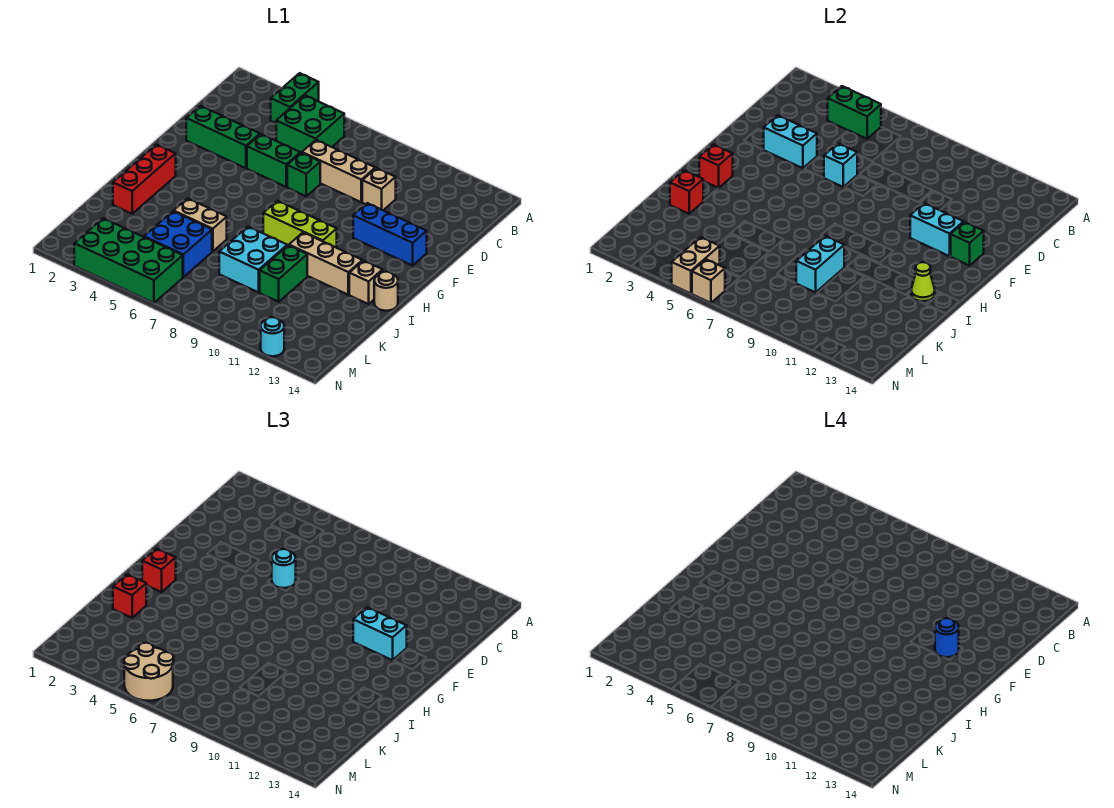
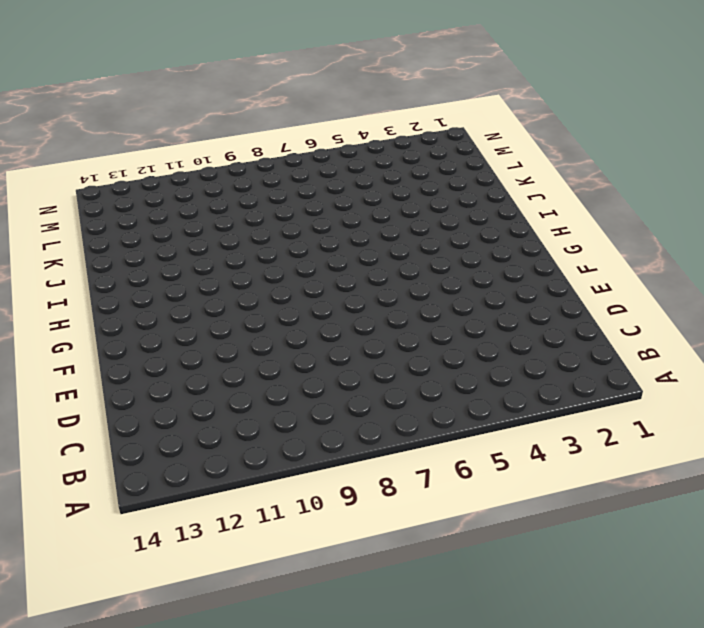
none -> green 1x2 brick [271,73,319,123]
none -> green 2x2 brick [276,95,344,153]
none -> tan 1x3 brick [302,140,375,202]
none -> tan 1x1 brick [362,168,396,210]

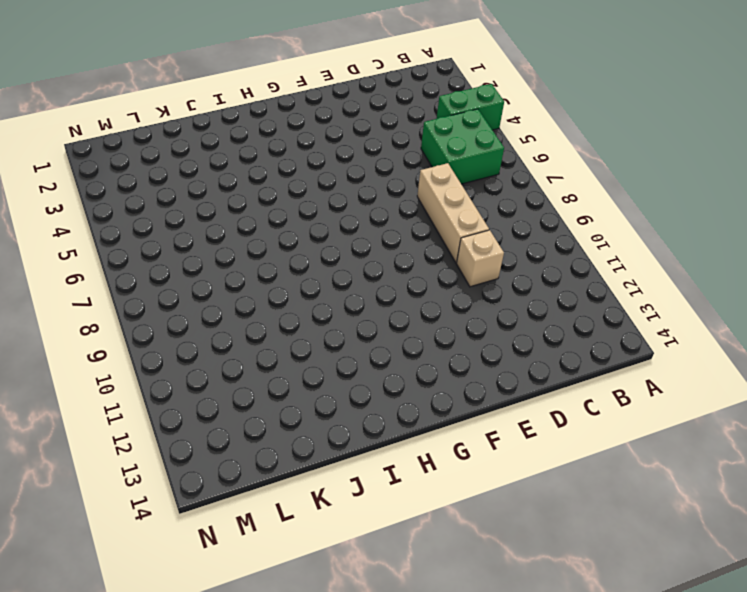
none -> green 1x3 brick [186,106,260,168]
none -> green 1x2 brick [247,134,300,187]
none -> green 1x1 brick [287,153,320,196]
none -> blue 1x3 brick [353,203,427,266]

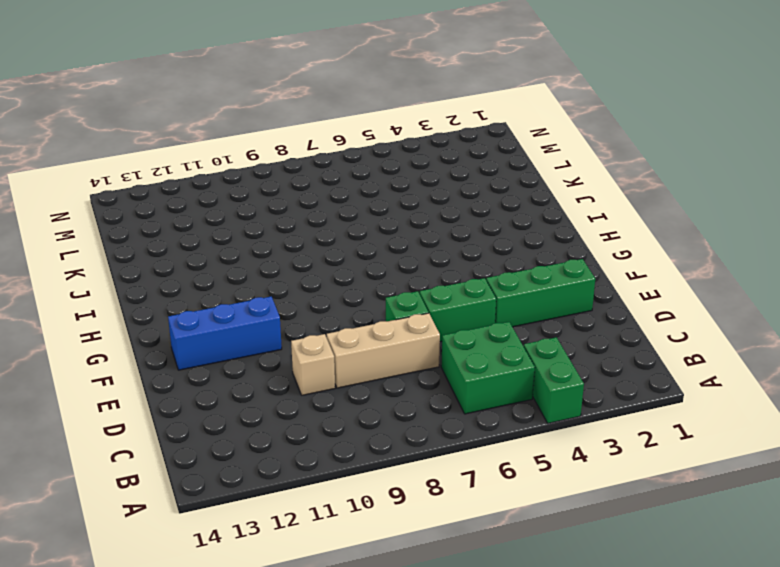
none -> red 1x3 brick [113,145,176,214]
none -> lime 1x3 brick [263,201,337,248]
none -> tan 1x3 brick [289,233,362,295]
none -> tan 1x1 brick [349,261,383,304]

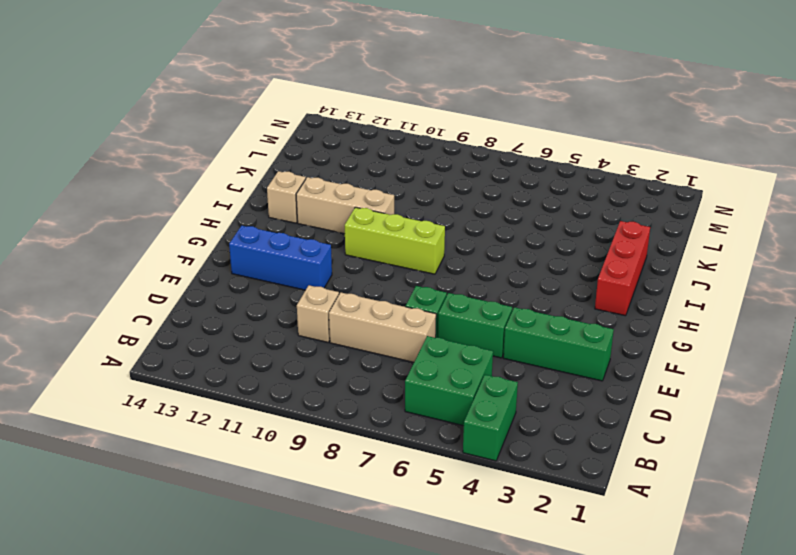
none -> tan 1x1 round brick [374,272,398,311]
none -> tan 1x2 brick [174,198,227,251]
none -> cyan 2x2 brick [219,227,287,292]
none -> green 1x2 brick [260,245,307,302]

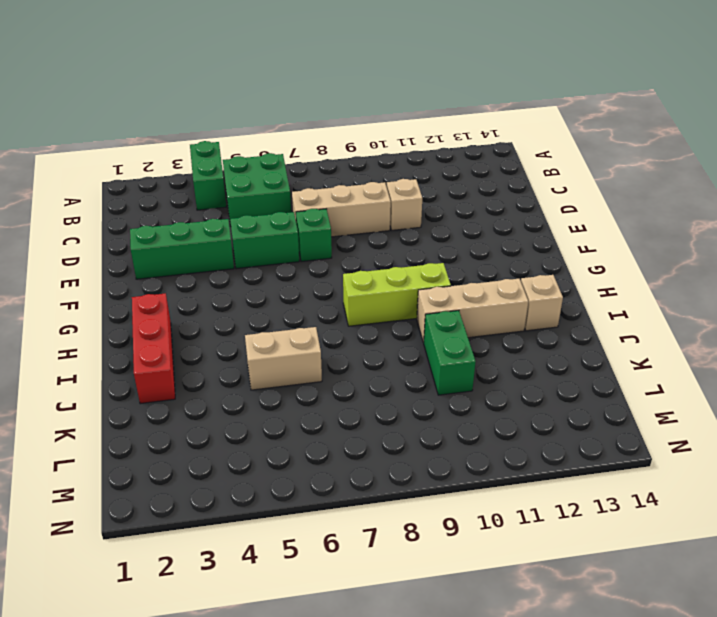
none -> blue 1x3 brick [353,203,427,266]
none -> tan 1x1 round brick [374,272,398,311]
none -> cyan 2x2 brick [219,227,287,292]
none -> blue 2x2 brick [144,211,212,277]

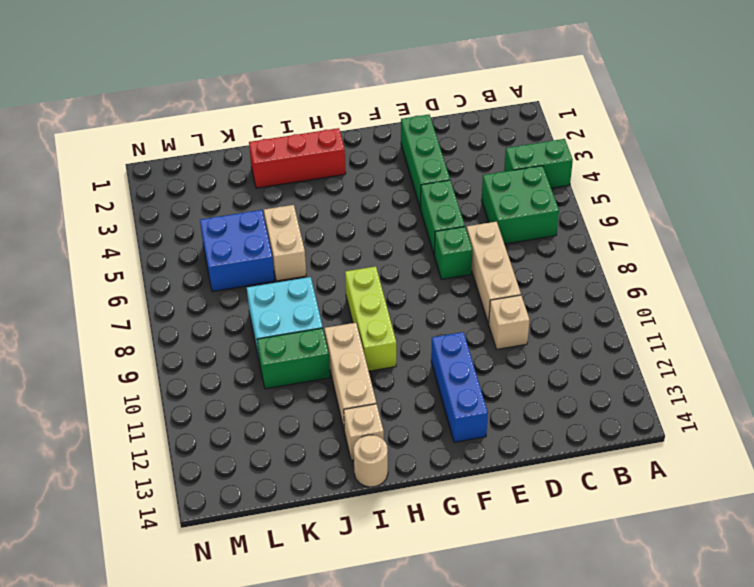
none -> green 2x4 brick [74,218,183,303]
none -> cyan 1x1 round brick [261,317,284,356]
none -> green 1x2 brick [828,86,881,139]
none -> cyan 1x2 brick [764,115,817,168]

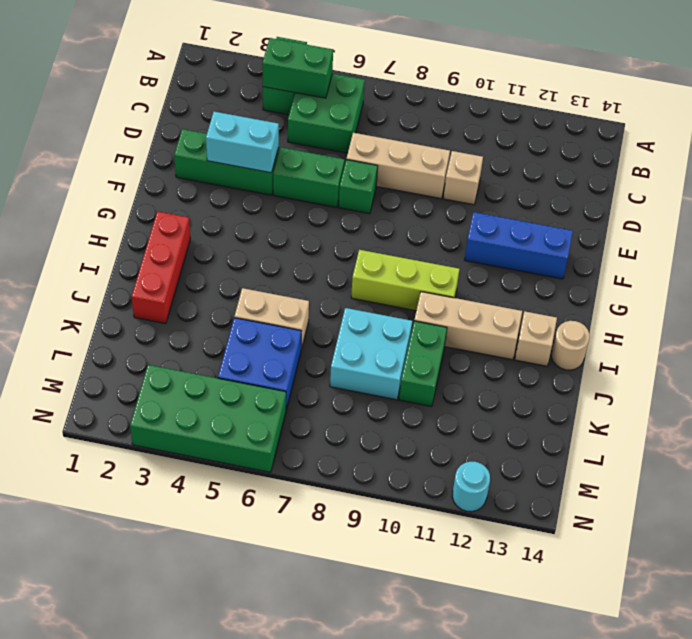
none -> cyan 1x1 brick [824,143,857,187]
none -> cyan 1x2 brick [910,203,964,256]
none -> green 1x1 brick [950,222,984,266]
none -> red 1x1 brick [699,145,733,188]

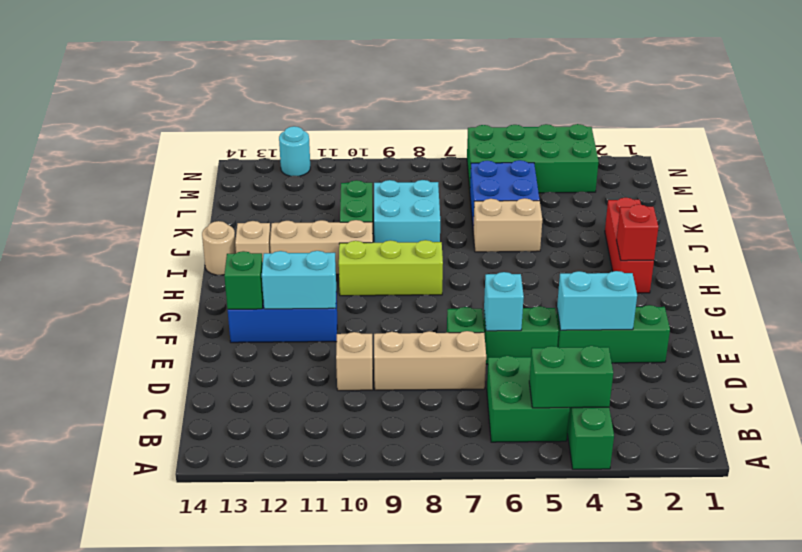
none -> lime 1x1 cone [911,262,935,301]
none -> red 1x1 brick [670,170,703,214]
none -> cyan 1x2 brick [796,236,844,292]
none -> tan 1x2 brick [672,237,720,294]

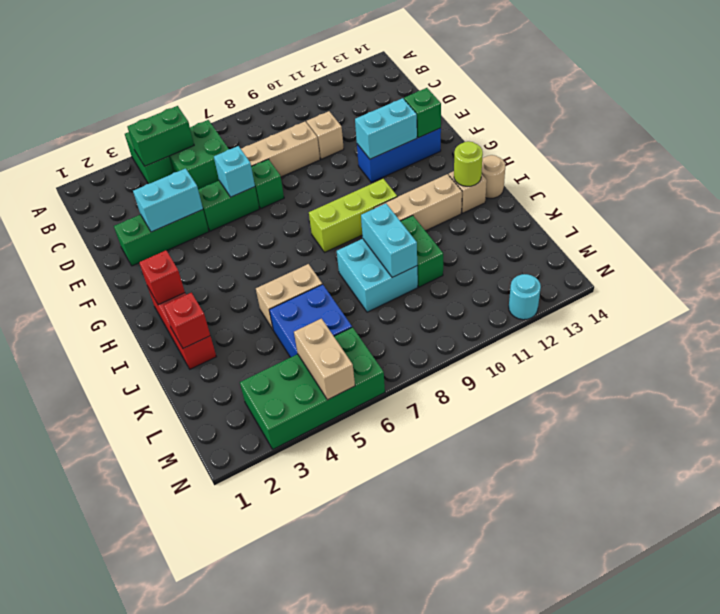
lime 1x1 round brick [454,141,483,186] -> lime 1x1 cone [911,262,935,301]
none -> tan 1x1 brick [692,259,725,303]
none -> cyan 1x1 round brick [272,549,296,588]
none -> cyan 1x2 brick [353,607,407,660]
none -> red 1x1 brick [142,549,176,592]

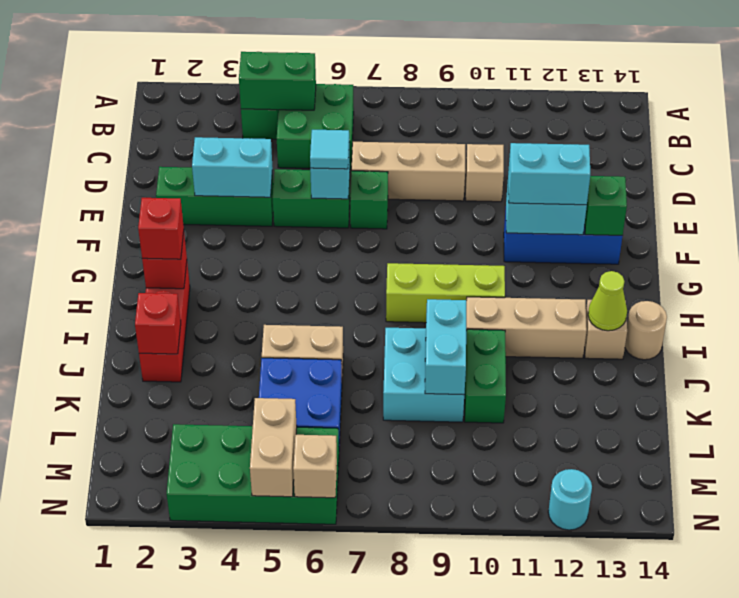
cyan 1x1 tile [310,130,349,169] -> cyan 1x1 round brick [272,549,296,588]
none -> red 1x1 brick [113,574,146,618]
none -> tan 2x2 round brick [124,643,174,701]
none -> blue 1x1 round brick [935,618,959,657]

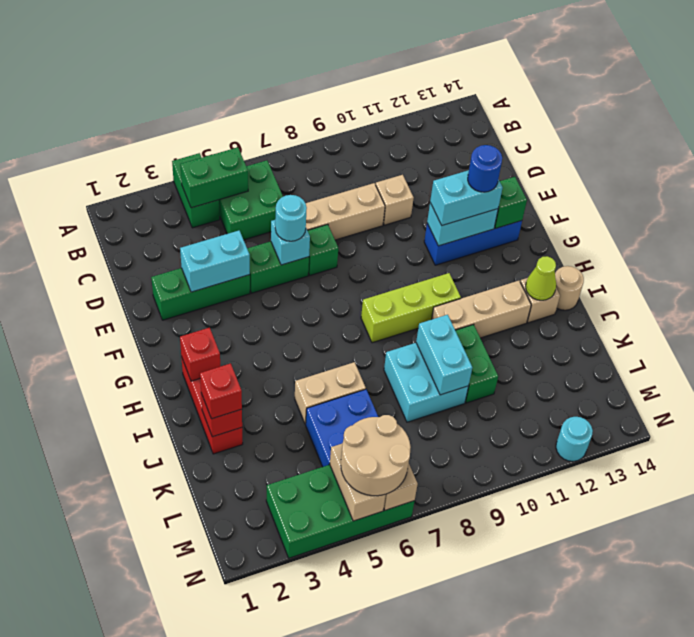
none -> red 1x1 brick [142,549,176,592]

